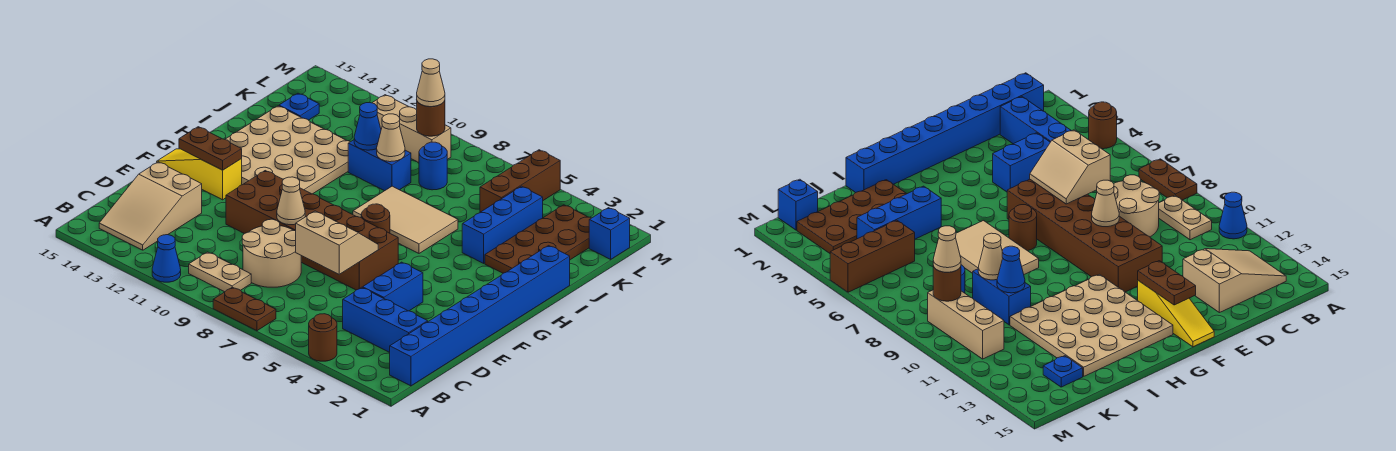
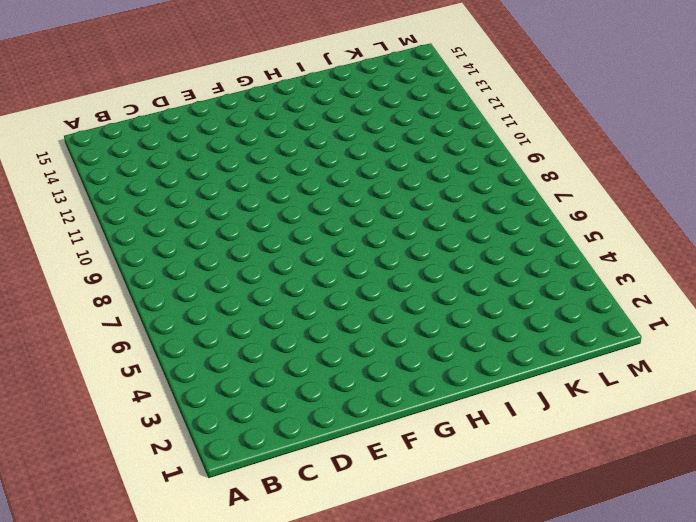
none -> brown 1x1 round brick [309,314,337,361]
none -> brown 1x2 plate [213,287,276,331]
none -> blue 1x1 cone [152,235,181,282]

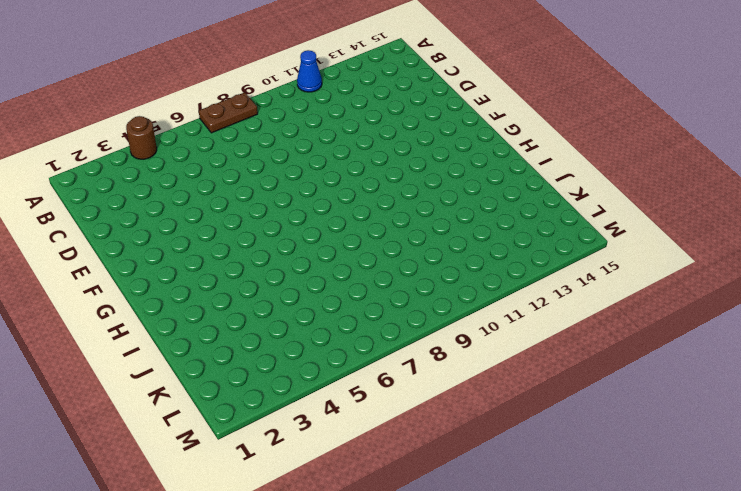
none -> blue 1x8 brick [390,246,570,386]
none -> tan 1x2 plate [189,252,251,292]
none -> tan 2x3 slope [99,162,202,250]

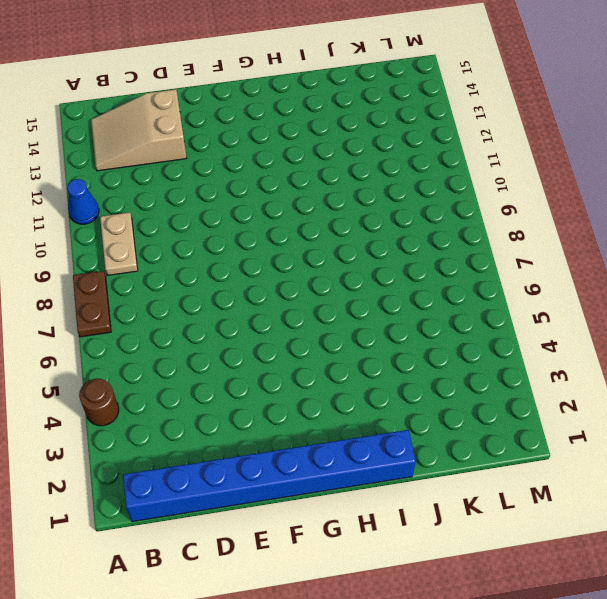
none -> blue 1x3 brick [343,287,428,352]
none -> tan 2x2 round brick [242,219,301,287]
none -> blue 1x2 brick [363,262,423,311]

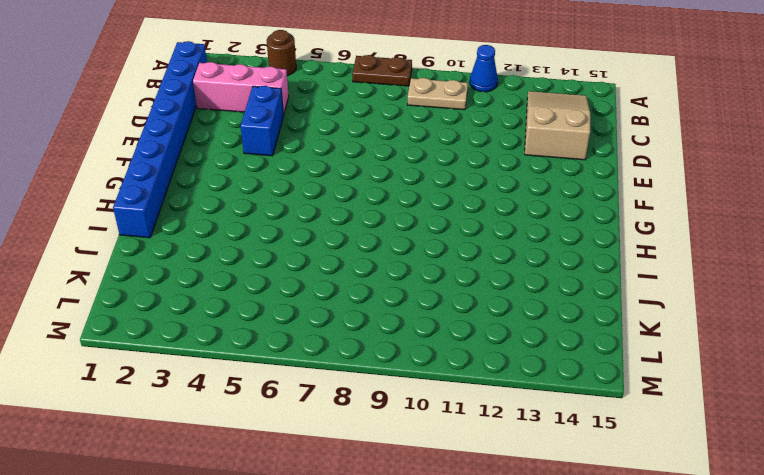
pink 1x3 brick [193,62,289,115] -> blue 1x3 brick [343,287,428,352]
none -> tan 2x2 round brick [242,219,301,287]
none -> brown 2x6 brick [226,171,398,290]
none -> yellow 1x3 slope [157,149,242,200]

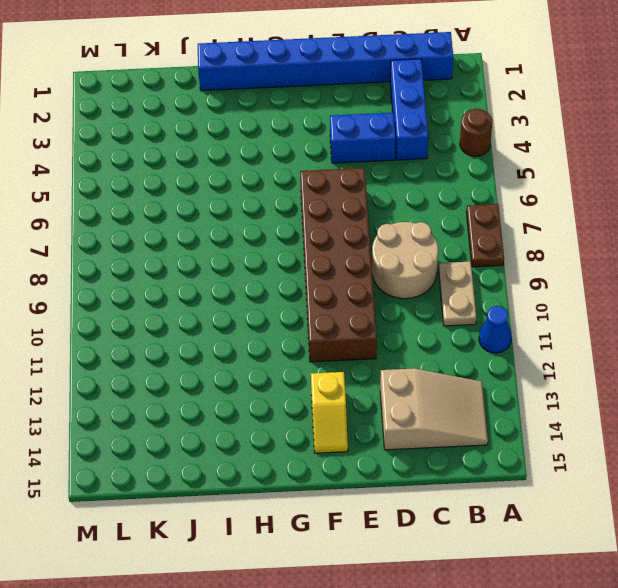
yellow 1x2 slope [311,372,348,453] -> yellow 1x3 slope [157,149,242,200]
none -> brown 1x1 round brick [361,204,390,233]
none -> tan 4x4 plate [225,106,350,194]
none -> tan 2x3 tile [353,186,458,253]

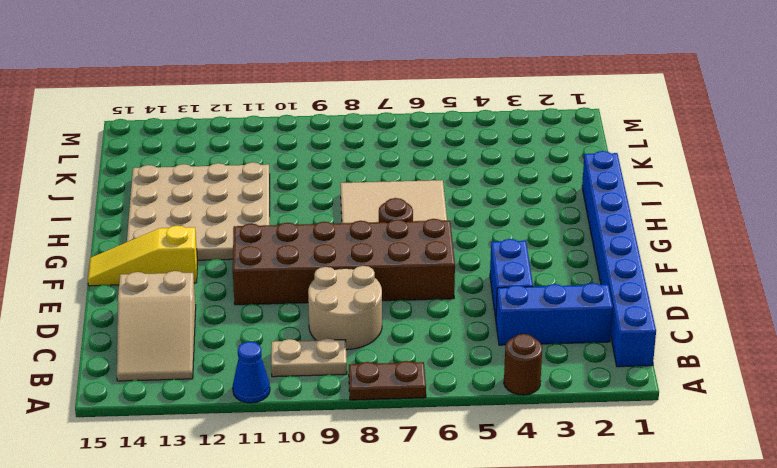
none -> brown 2x4 plate [485,205,591,273]
none -> blue 1x3 brick [462,186,543,263]
none -> blue 1x2 brick [348,140,411,191]

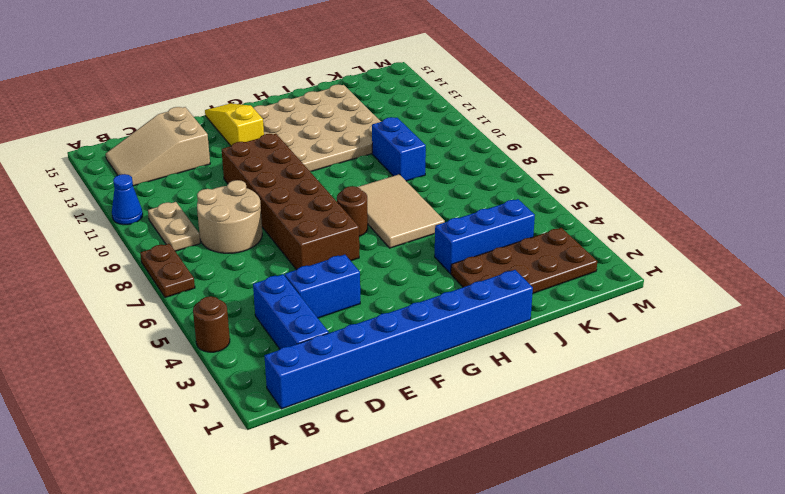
none -> brown 1x3 brick [480,150,560,212]
none -> blue 1x1 round brick [419,142,447,190]
none -> blue 1x1 plate [279,93,319,120]

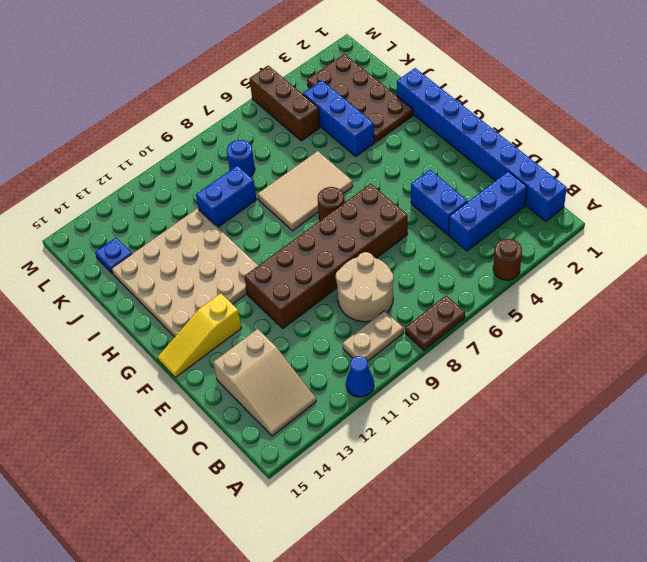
none -> blue 1x1 brick [589,208,630,259]
none -> tan 1x3 brick [372,95,451,163]
none -> tan 2x2 slope [296,211,378,274]

